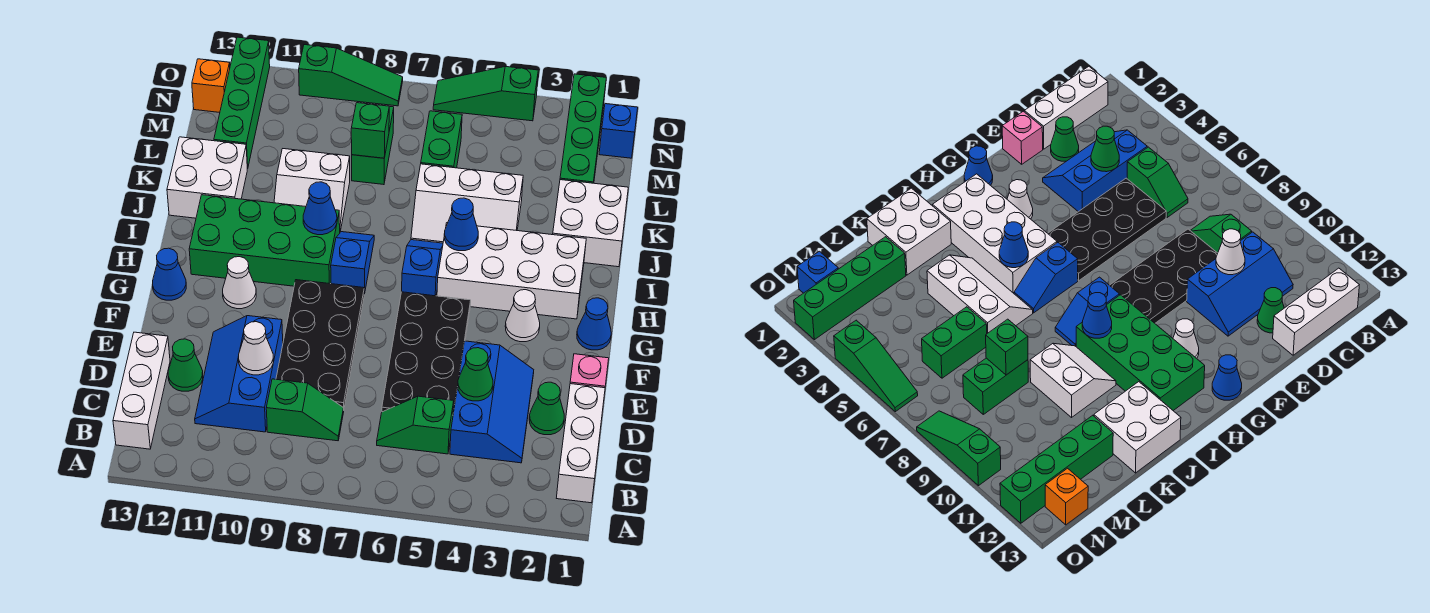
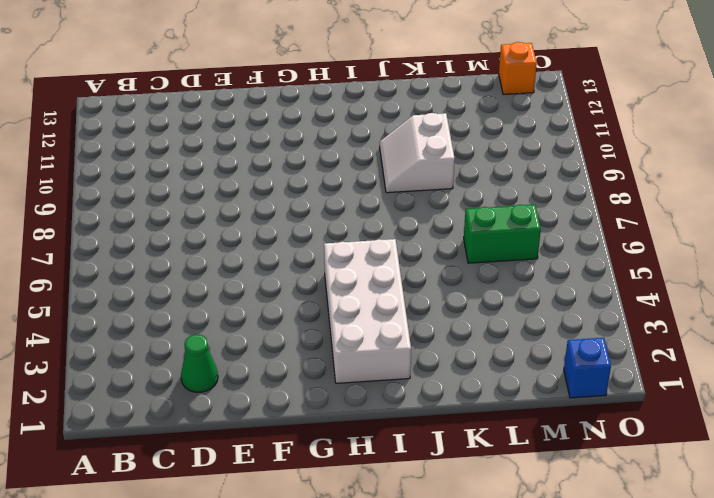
none -> white 1x3 brick [557,384,605,503]
none -> white 1x3 brick [113,332,170,449]
none -> blue 2x3 slope [450,341,534,463]
none -> green 1x2 slope [377,396,454,454]

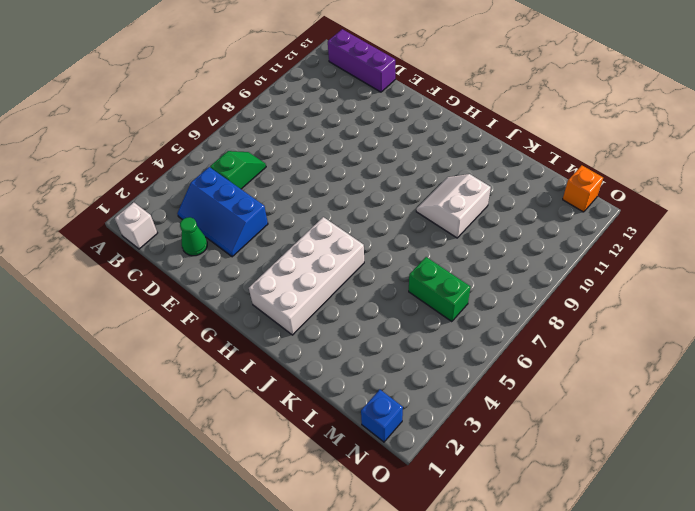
white 1x1 brick [115,202,157,249] -> white 1x3 brick [557,384,605,503]
purple 1x3 brick [328,29,395,92] -> white 1x3 brick [113,332,170,449]
none -> green 1x2 slope [266,379,344,441]
none -> blue 2x3 slope [195,316,283,432]
none -> black 2x4 plate [382,292,471,413]
none -> black 2x4 plate [276,280,364,408]

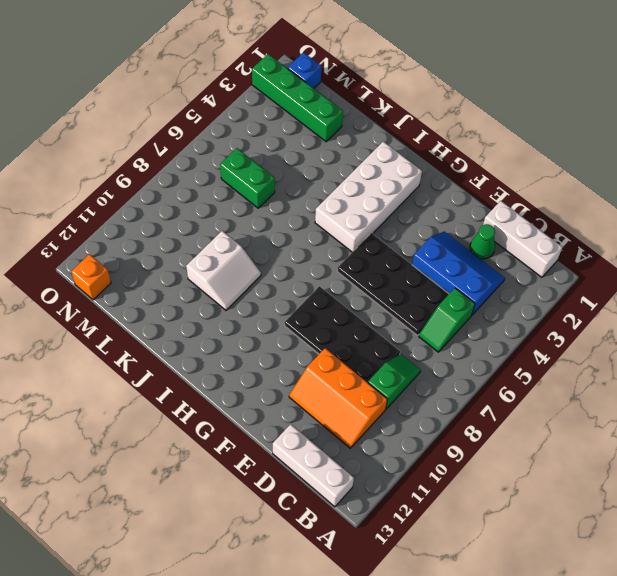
orange 2x3 slope [289,348,387,448] -> blue 2x3 slope [195,316,283,432]
none -> green 1x1 cone [168,339,203,391]
none -> pink 1x1 brick [570,354,609,388]
none -> blue 1x1 cone [577,298,611,350]
none -> white 1x1 cone [505,290,540,342]

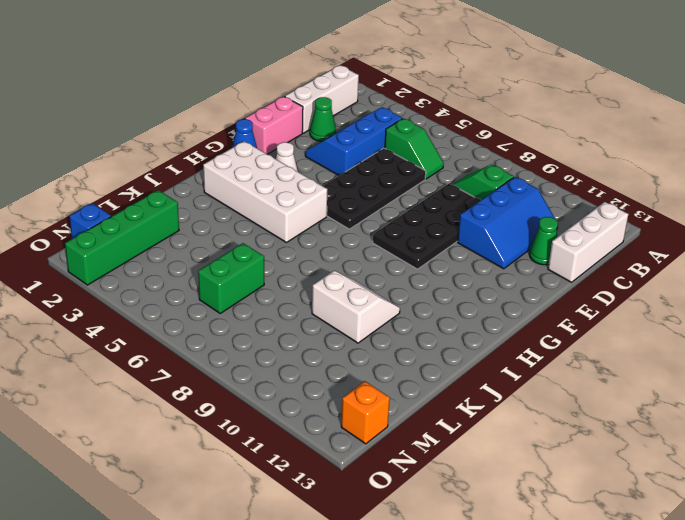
pink 1x2 brick [245,96,303,154] -> pink 1x1 brick [570,354,609,388]
none -> white 1x1 cone [223,257,256,309]
none -> blue 1x1 cone [152,248,186,300]
none -> blue 1x2 slope [402,240,443,296]
none -> blue 1x2 slope [331,232,374,294]

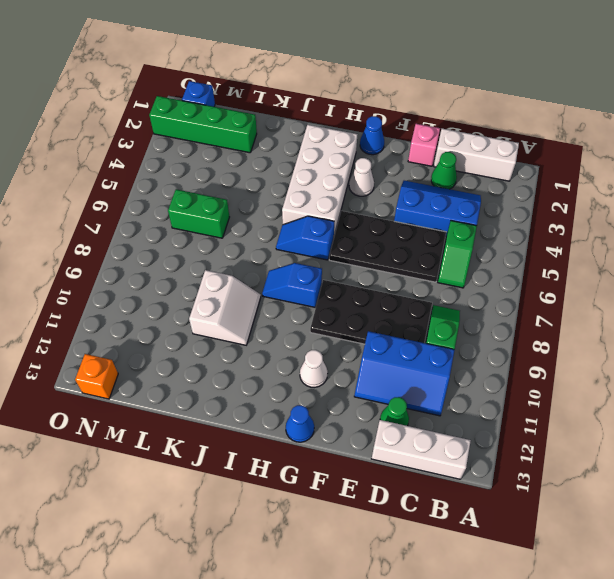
none -> green 2x4 brick [189,195,340,286]
none -> white 2x2 brick [553,180,628,267]
none -> white 2x3 slope [411,164,523,243]
none -> white 2x2 brick [167,137,247,218]

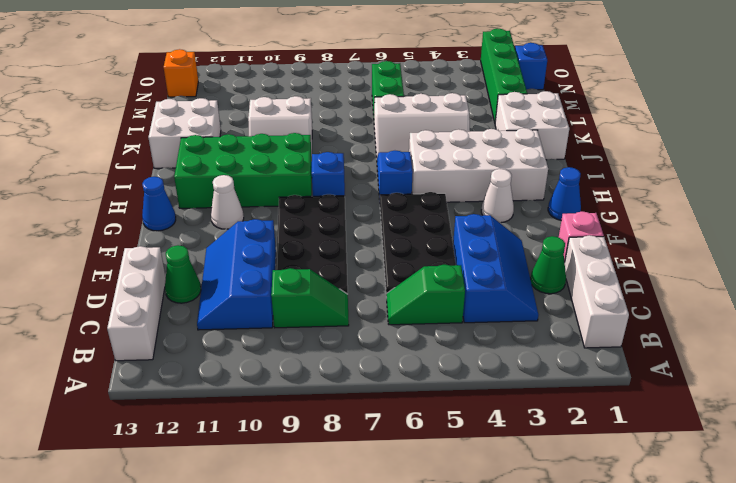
none -> green 1x2 brick [352,106,394,185]
none -> green 1x4 brick [214,37,270,169]
none -> green 1x3 slope [433,67,538,121]
none -> green 1x3 slope [299,45,403,106]

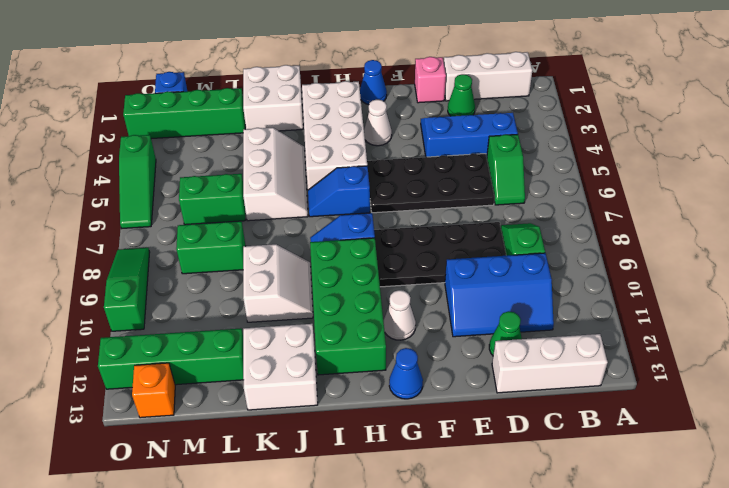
none -> green 1x1 cone [458,348,493,401]
none -> white 1x1 cone [239,322,273,375]
none -> blue 1x1 cone [444,198,478,251]
none -> blue 1x1 cone [303,182,337,235]

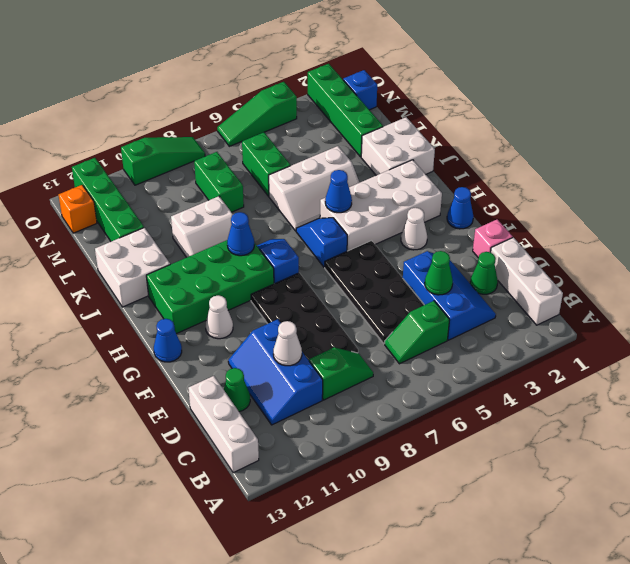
none -> green 1x1 brick [351,103,389,158]

